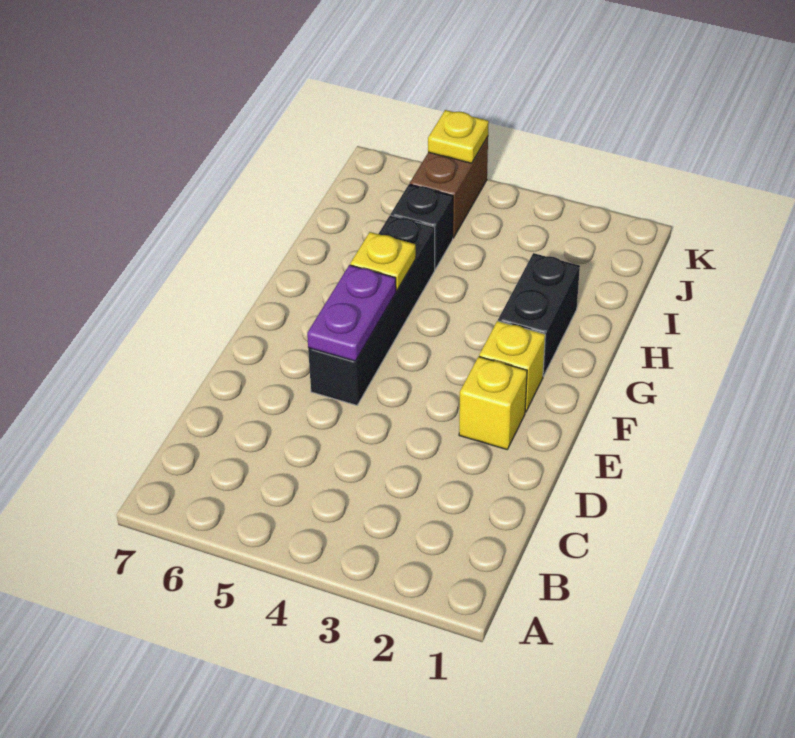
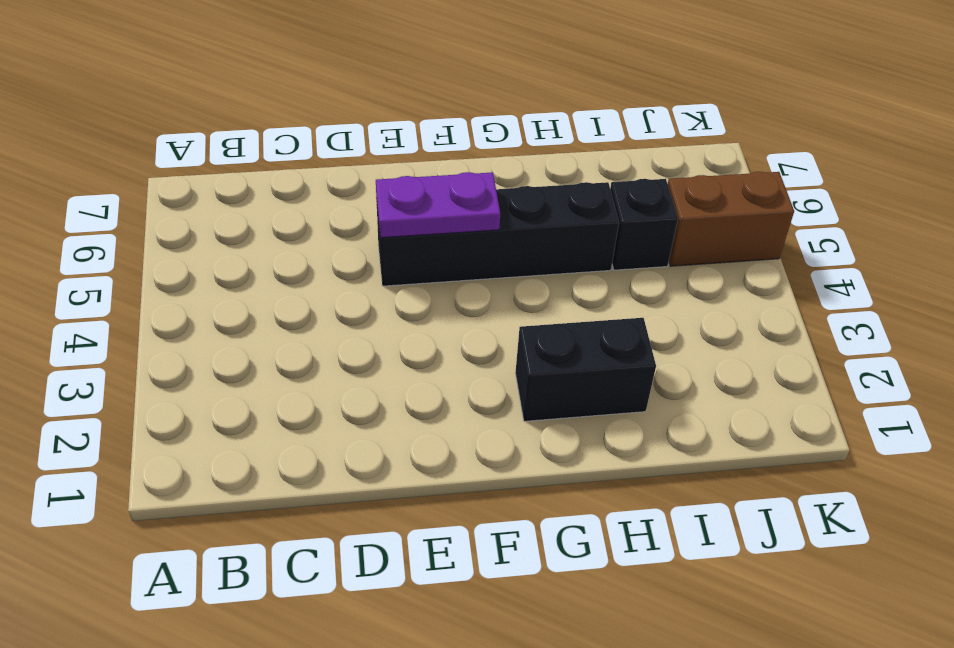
none -> yellow 1x1 brick [459,357,527,449]
none -> yellow 1x1 brick [479,321,545,412]

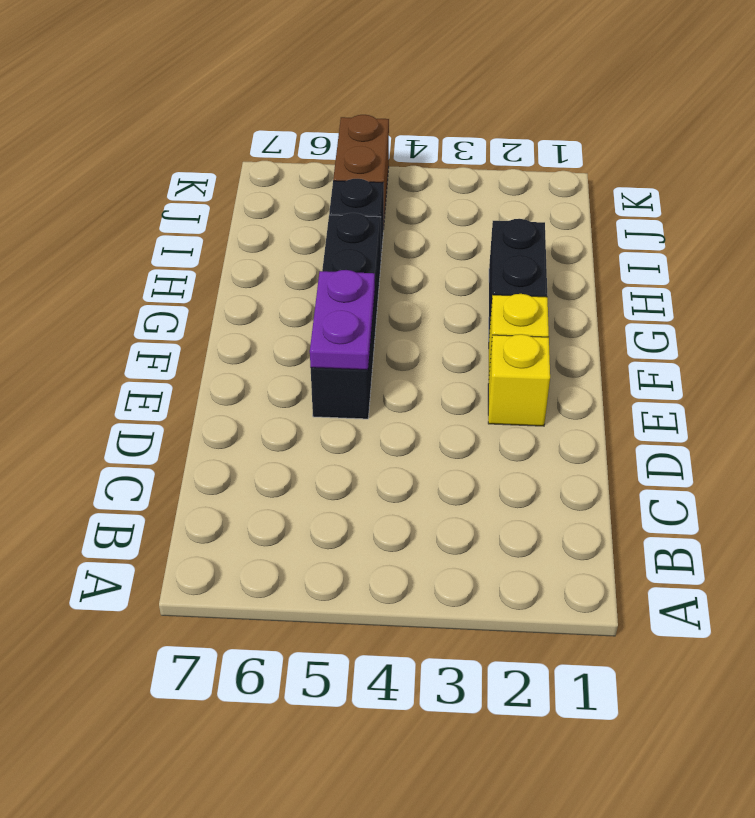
none -> yellow 1x1 plate [350,232,416,291]
none -> yellow 1x1 plate [428,110,489,163]

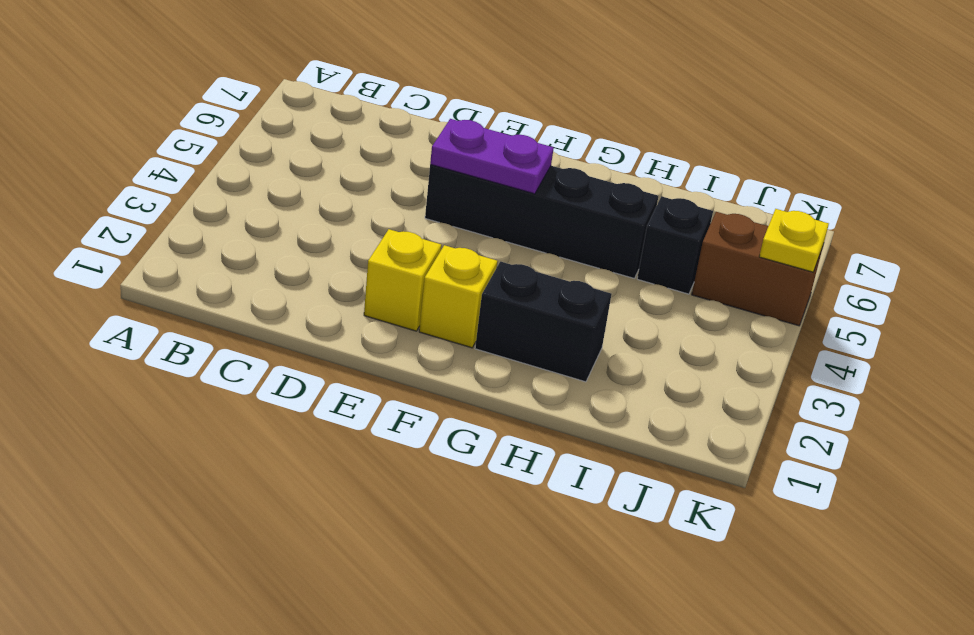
none -> yellow 1x1 plate [350,232,416,291]

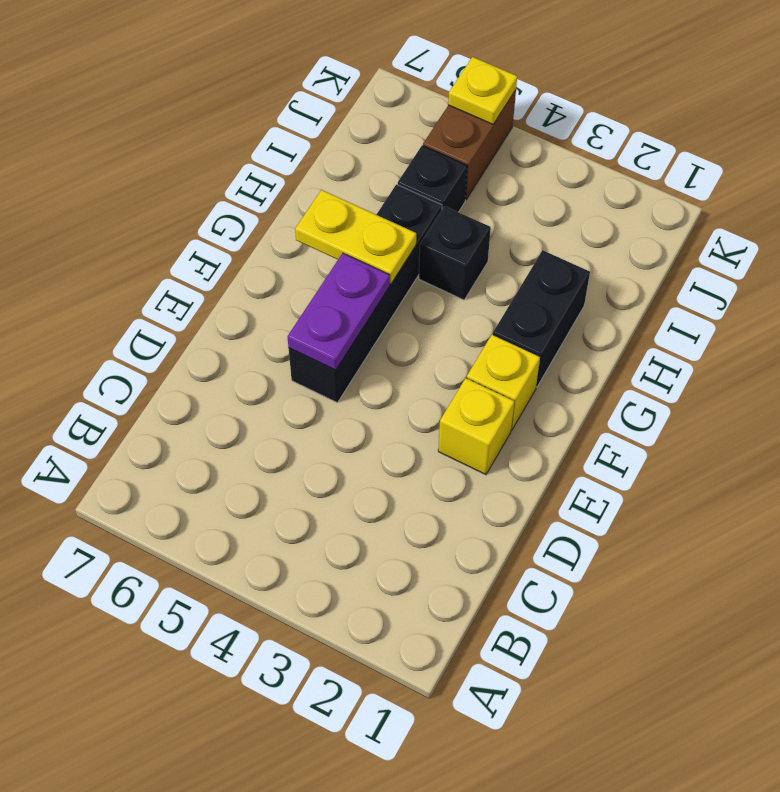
yellow 1x2 plate [295,190,416,284] -> yellow 1x1 plate [350,232,416,291]
black 1x1 brick [419,206,491,300] -> none

